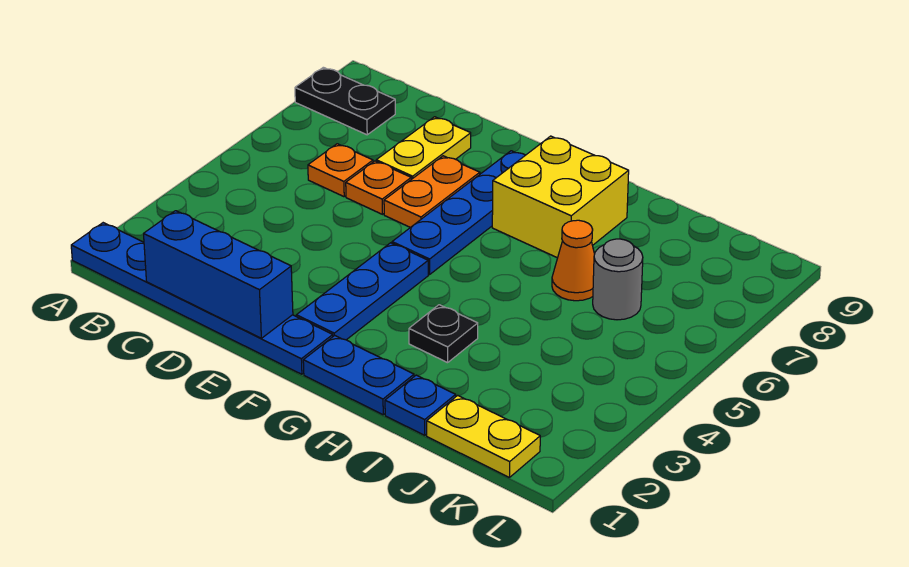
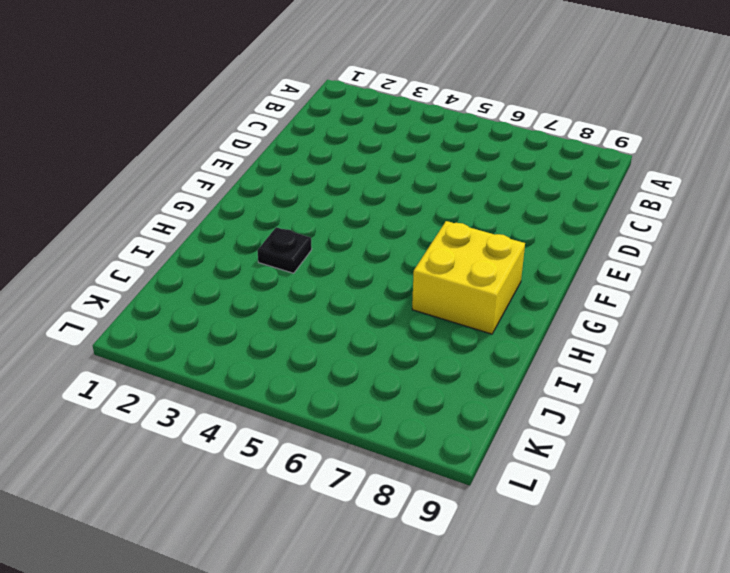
none -> blue 1x6 plate [71,223,333,374]
none -> black 1x2 plate [295,67,395,135]
none -> orange 1x1 plate [308,144,373,197]

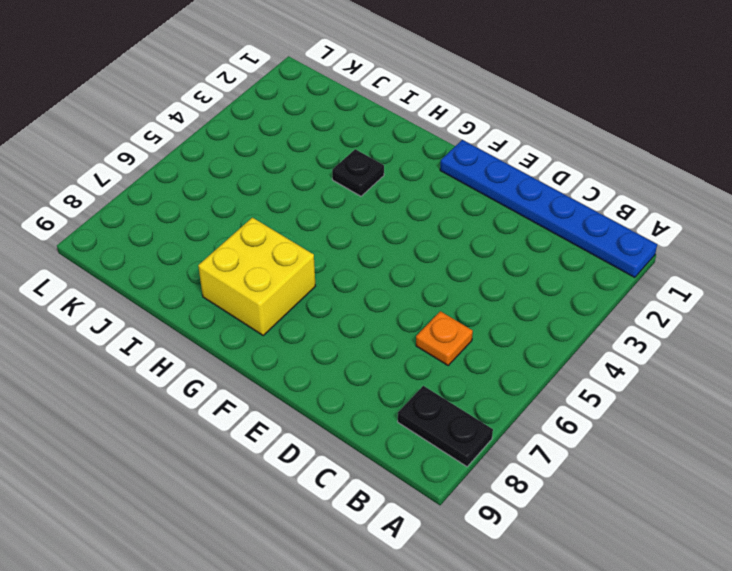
none -> orange 1x1 plate [346,161,411,214]
none -> yellow 1x2 plate [376,117,471,179]
none -> orange 1x2 plate [384,156,480,228]

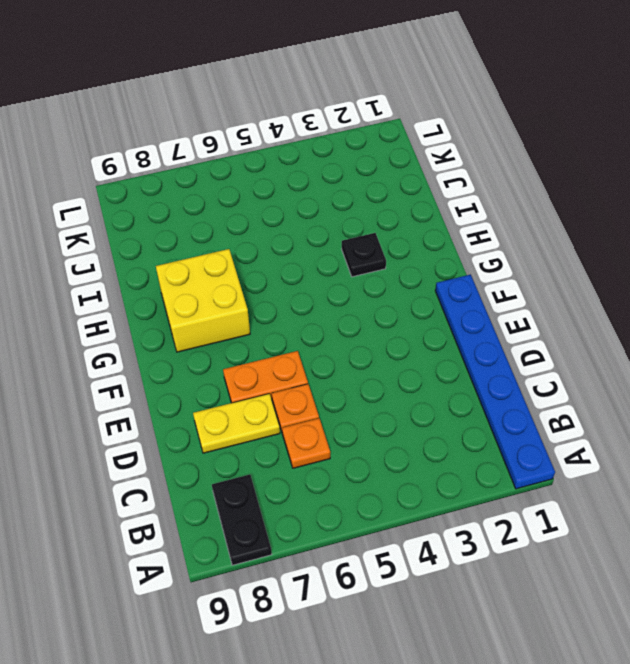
none -> blue 1x3 plate [296,243,428,340]
none -> blue 1x4 plate [392,151,525,274]
none -> blue 1x2 plate [303,335,414,415]

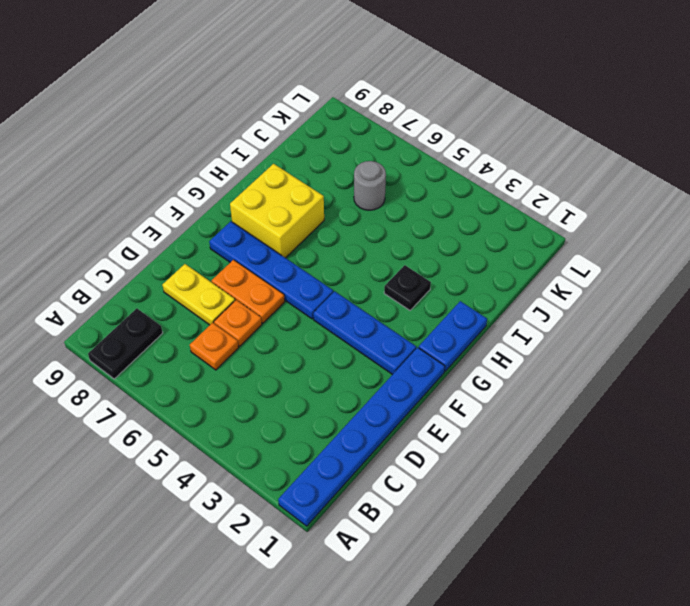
none -> blue 1x1 plate [385,375,456,435]
none -> orange 1x1 cone [552,220,595,301]
none -> yellow 1x2 plate [427,395,540,478]

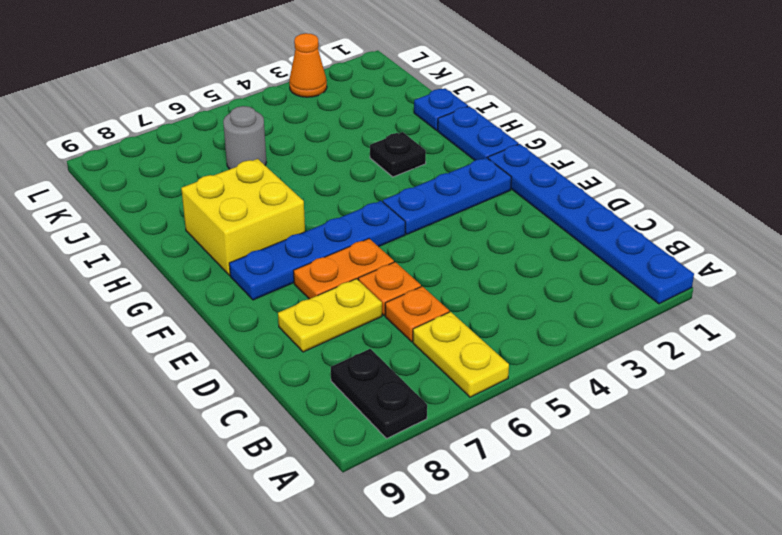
yellow 1x2 plate [413,312,509,397] -> yellow 1x2 plate moved to [427,395,540,478]
orange 1x1 cone [289,33,327,97] -> orange 1x1 cone moved to [552,220,595,301]
none -> blue 1x3 brick [144,211,293,338]

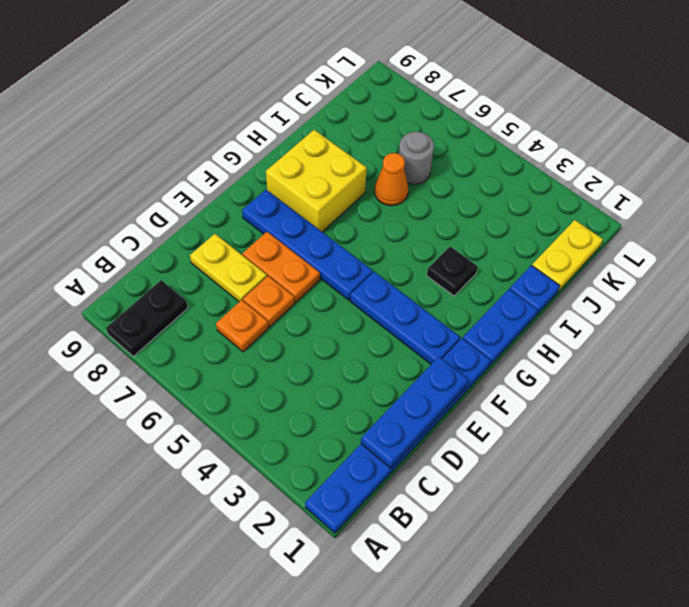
blue 1x3 plate [361,357,468,468] -> blue 1x3 brick [144,211,293,338]

